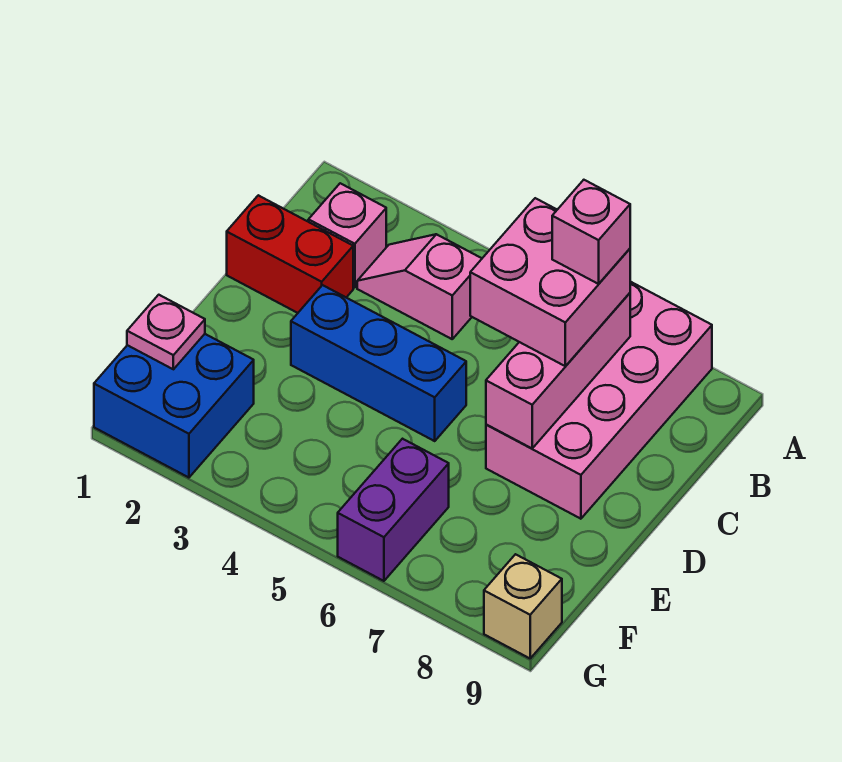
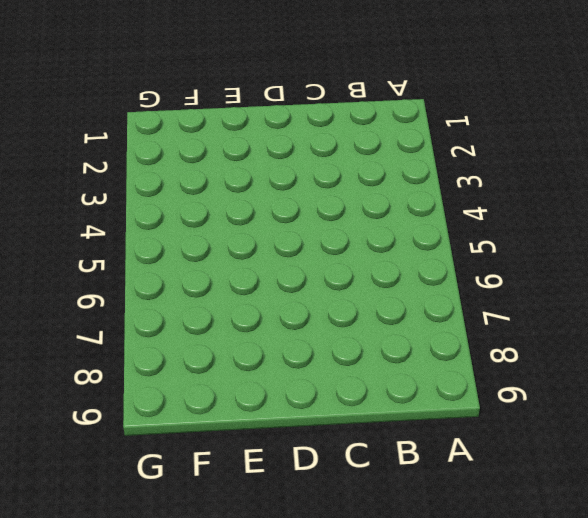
none -> pink 2x4 brick [486,282,712,519]
none -> pink 1x1 brick [308,183,386,288]
none -> pink 1x2 slope [357,234,482,339]

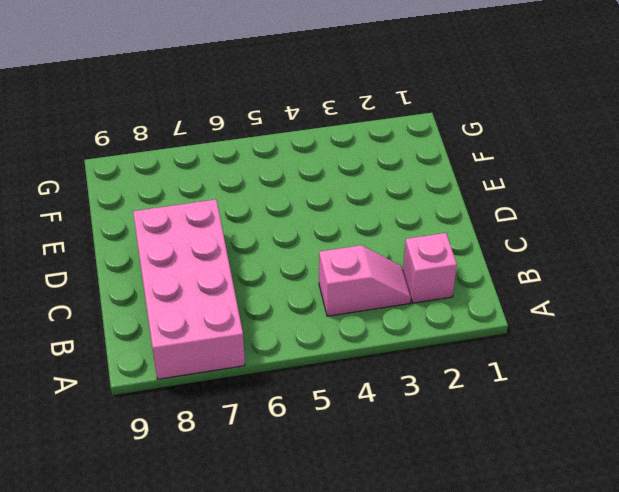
none -> red 1x2 brick [227,195,353,313]
none -> blue 1x3 brick [291,285,466,441]
none -> blue 2x2 brick [94,334,254,478]

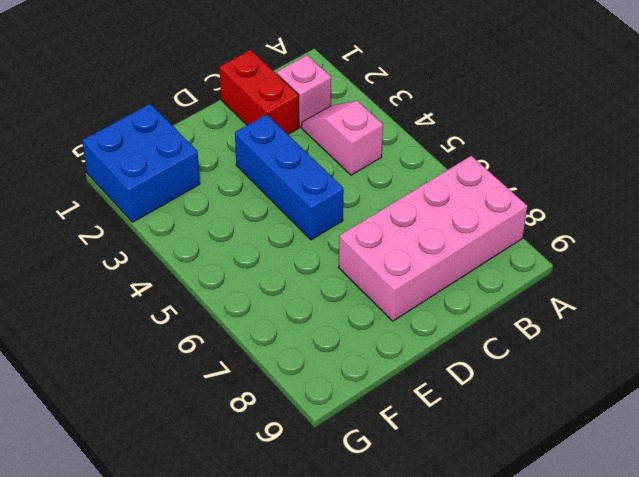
none -> purple 1x2 brick [338,439,449,581]
none -> tan 1x1 brick [484,554,562,658]
none -> pink 1x3 brick [486,293,630,449]

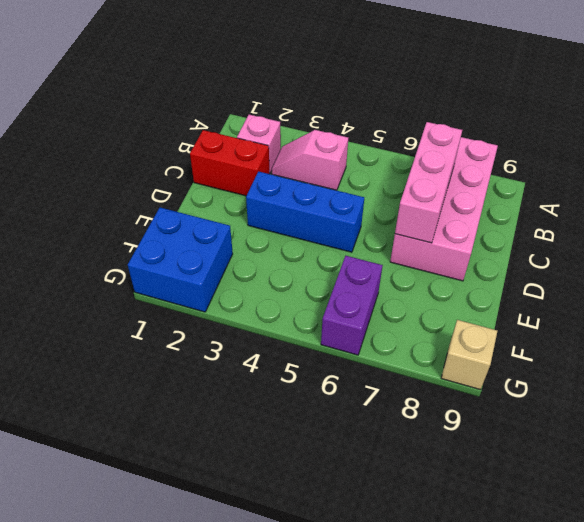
none -> pink 1x1 plate [127,295,205,369]
none -> pink 2x2 brick [470,198,630,366]
none -> pink 1x1 brick [552,180,630,284]

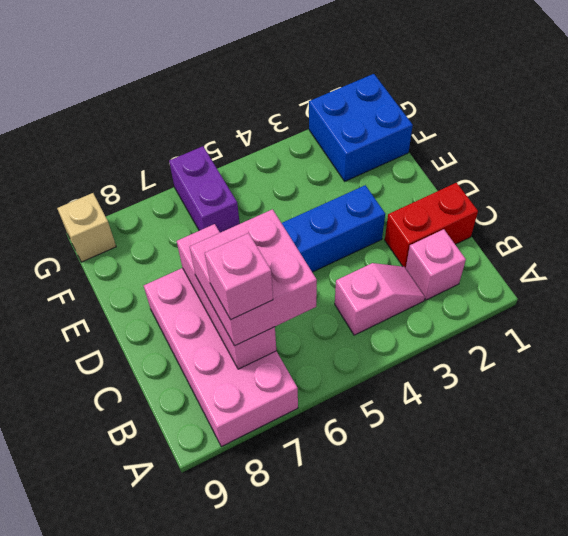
none -> pink 1x1 plate [127,295,205,369]

